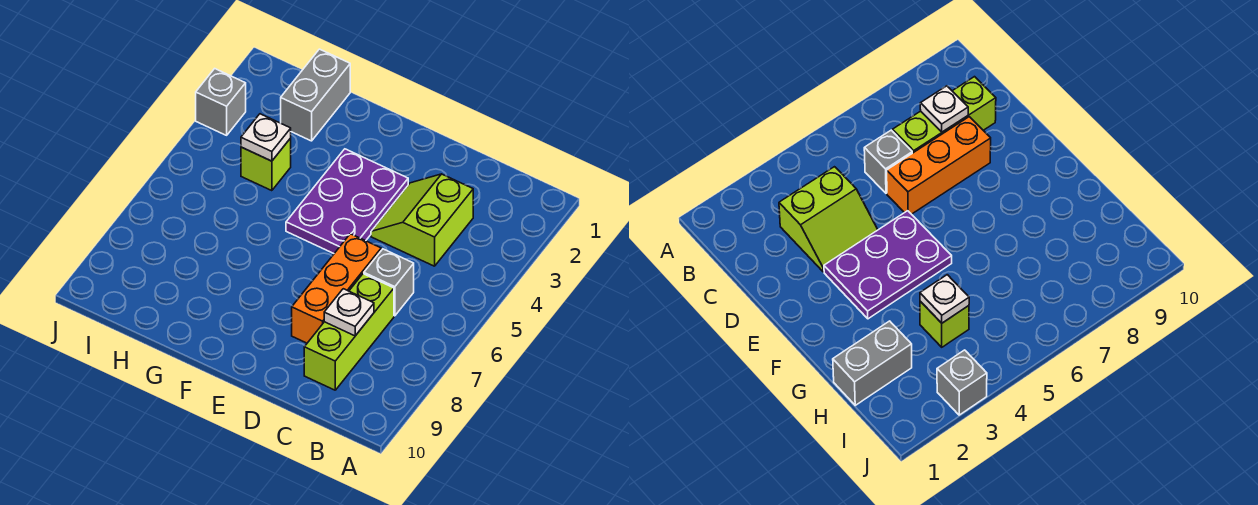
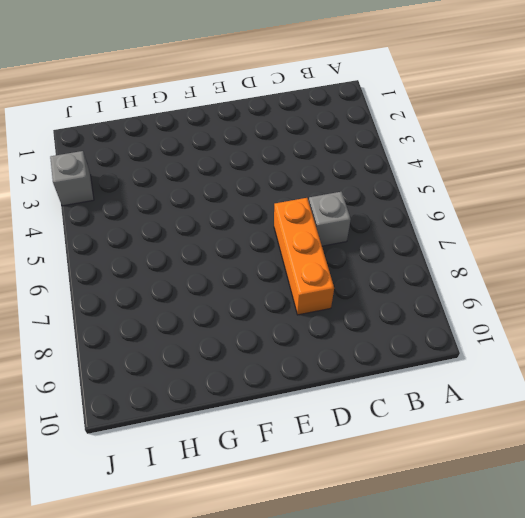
none -> lime 2x2 slope [371,174,473,266]
none -> lime 1x3 brick [304,274,394,390]

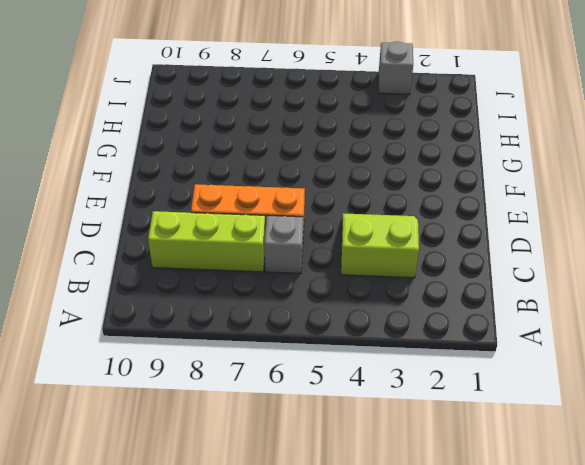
none -> purple 2x3 plate [286,149,408,253]
none -> grey 1x2 brick [281,49,350,141]

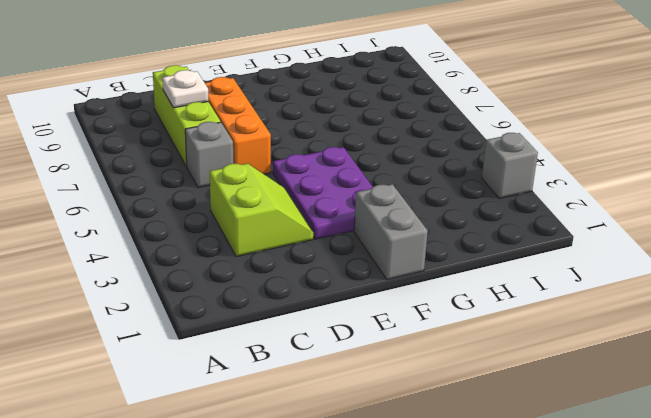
grey 1x2 brick [354,184,428,280] -> grey 1x2 brick moved to [281,49,350,141]
none -> lime 1x1 brick [241,138,291,191]
none -> white 1x1 plate [241,114,291,161]

